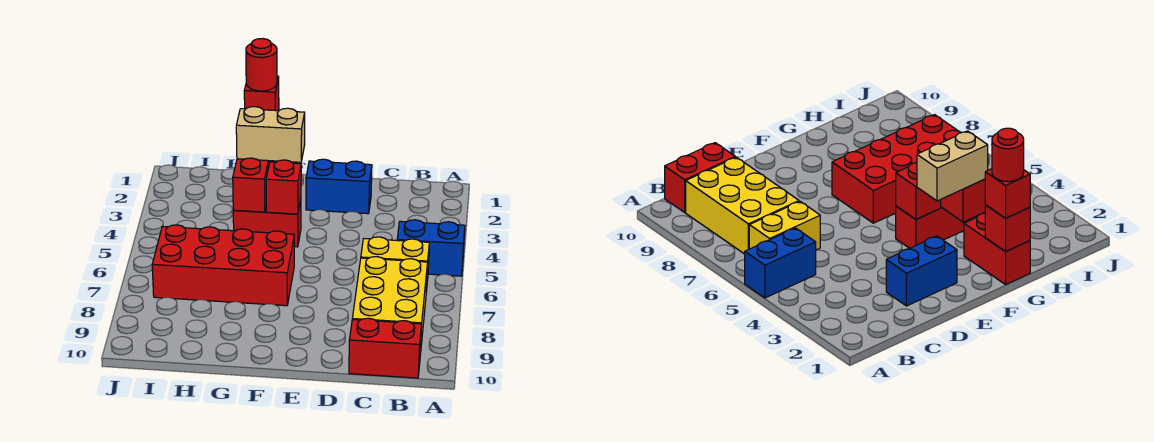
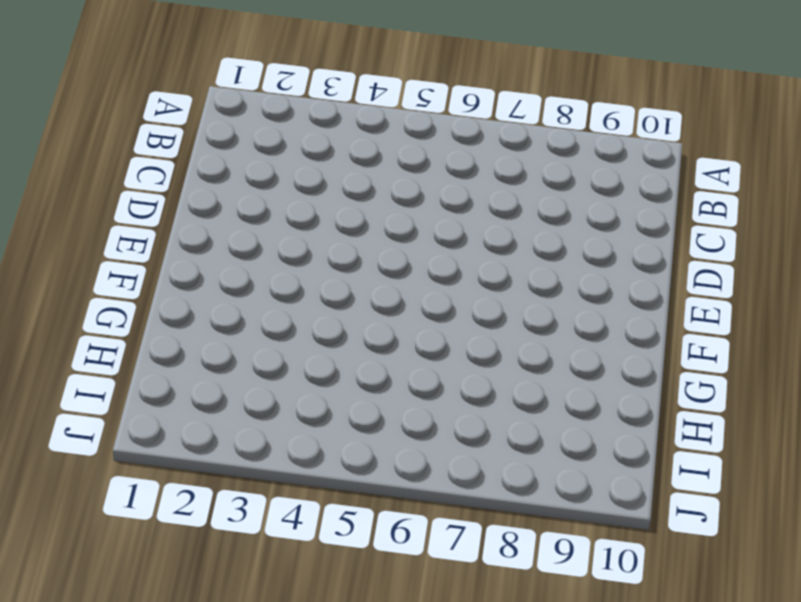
none -> blue 1x2 brick [397,220,465,276]
none -> yellow 1x2 brick [361,237,429,292]
none -> yellow 2x3 brick [352,257,428,355]

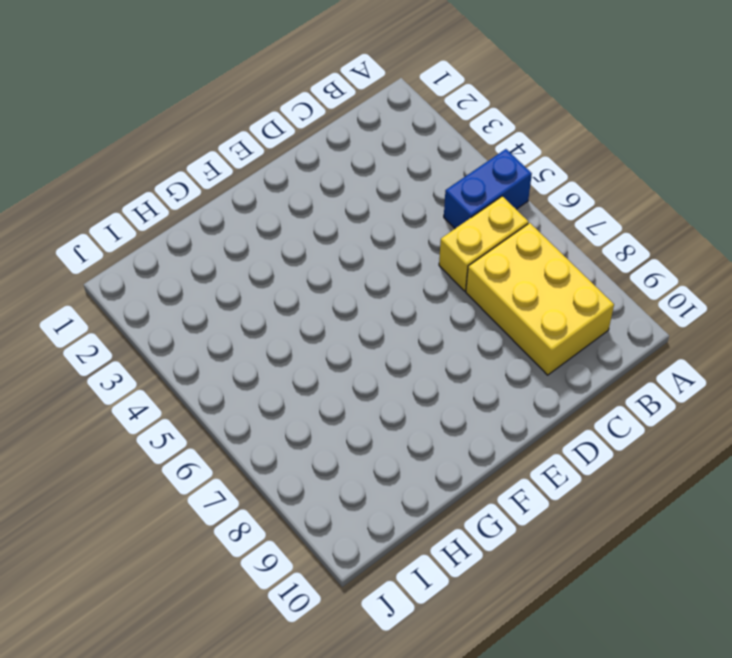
none -> red 1x2 brick [349,318,422,378]
none -> blue 1x2 brick [306,159,372,214]
none -> red 1x2 brick [233,200,301,247]

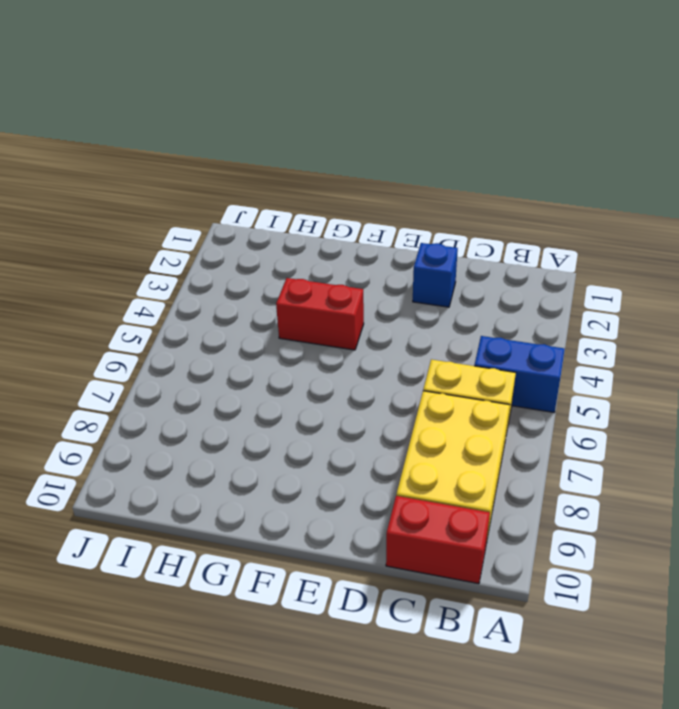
blue 1x1 brick [413,243,458,307] -> blue 1x2 brick [306,159,372,214]
none -> red 2x4 brick [152,225,294,306]
none -> red 1x2 brick [964,213,1030,285]
none -> red 1x1 brick [266,160,301,214]

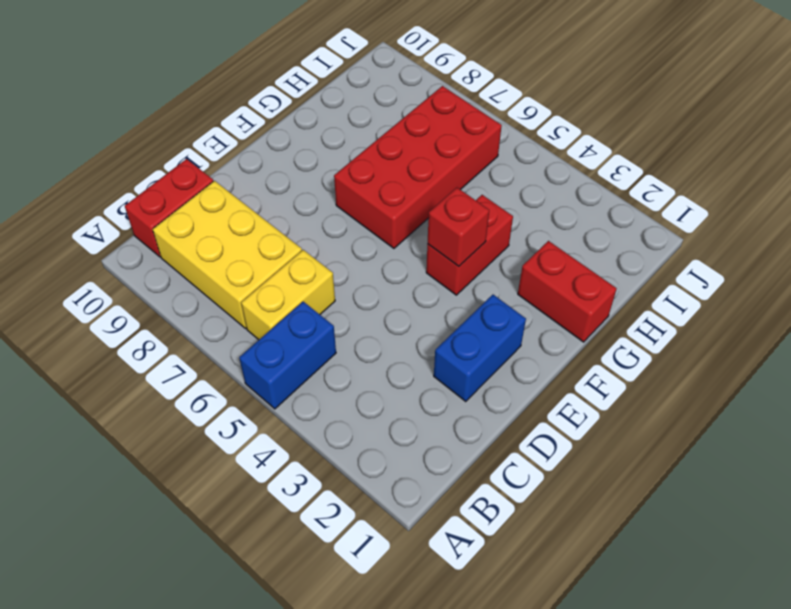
none -> red 1x1 brick [985,205,1030,252]
none -> red 1x2 brick [233,158,272,212]
none -> tan 1x2 brick [236,107,305,162]

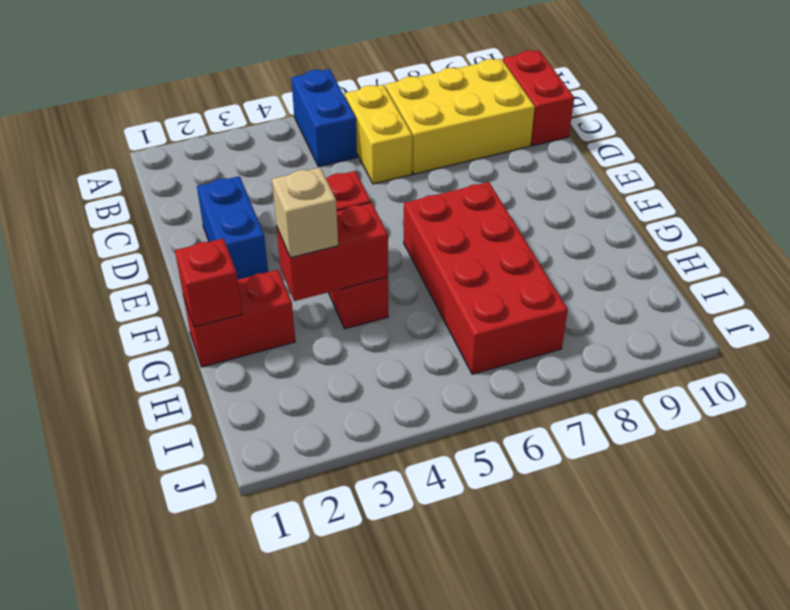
tan 1x1 brick [272,168,338,258] -> tan 1x2 brick [236,107,305,162]
none -> red 1x1 brick [244,76,279,111]
none -> red 1x1 round brick [246,39,277,91]

